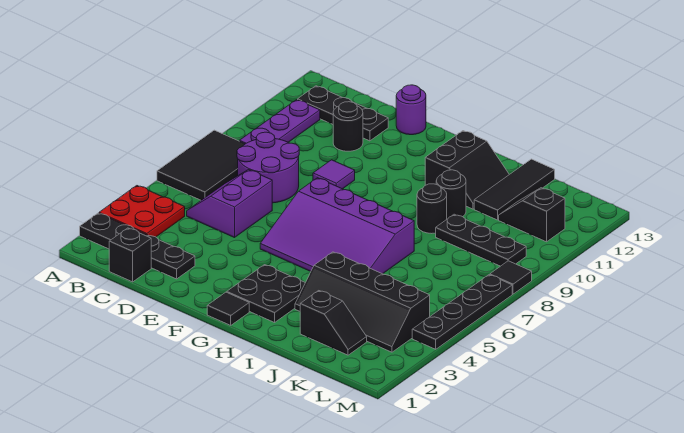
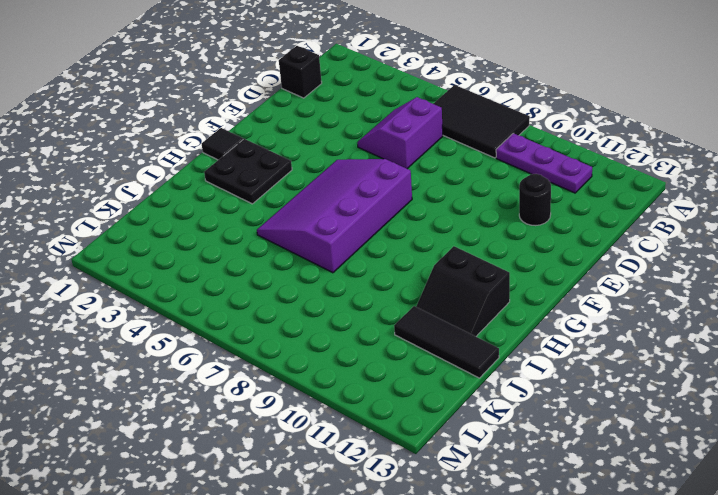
purple 2x2 slope [357,97,443,169] -> purple 2x2 slope turned to [187,170,272,238]
none -> black 1x4 plate [80,213,195,279]
none -> red 2x2 plate [99,186,185,237]
none -> black 1x3 plate [298,86,388,141]

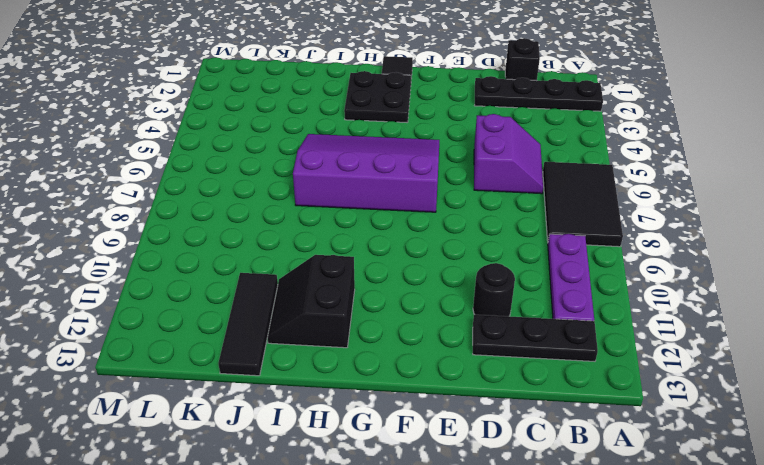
none -> red 2x2 plate [99,186,185,237]
none -> purple 2x2 round brick [237,132,299,203]
none -> purple 1x1 tile [313,160,355,189]

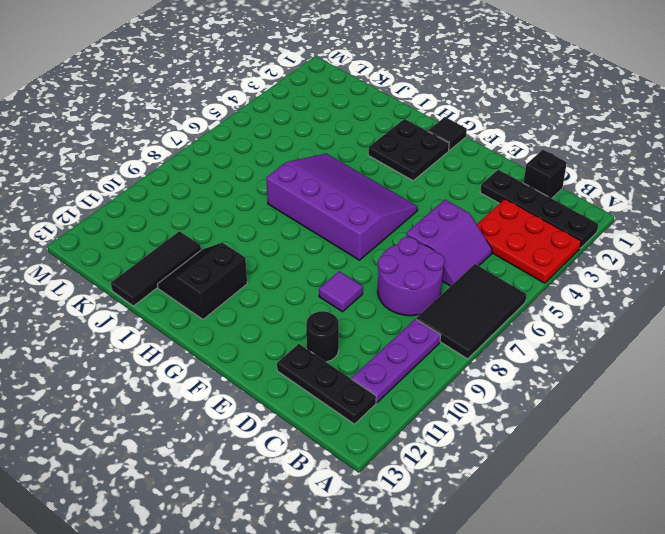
red 2x3 plate [477,199,581,283] -> red 2x2 plate [99,186,185,237]
none -> purple 1x1 round brick [396,85,426,135]
none -> black 2x4 slope [295,252,430,352]
none -> black 1x1 round brick [417,184,447,233]

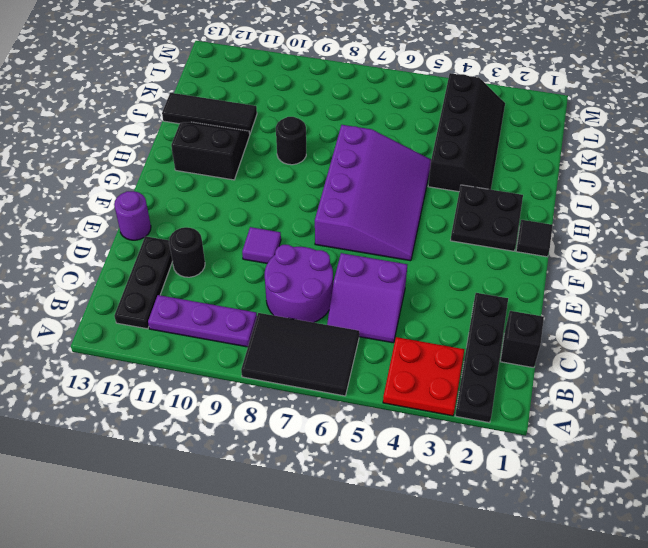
none -> black 1x1 round brick [436,170,466,219]
none -> black 1x2 slope [300,291,367,355]
none -> black 1x3 plate [436,214,526,266]

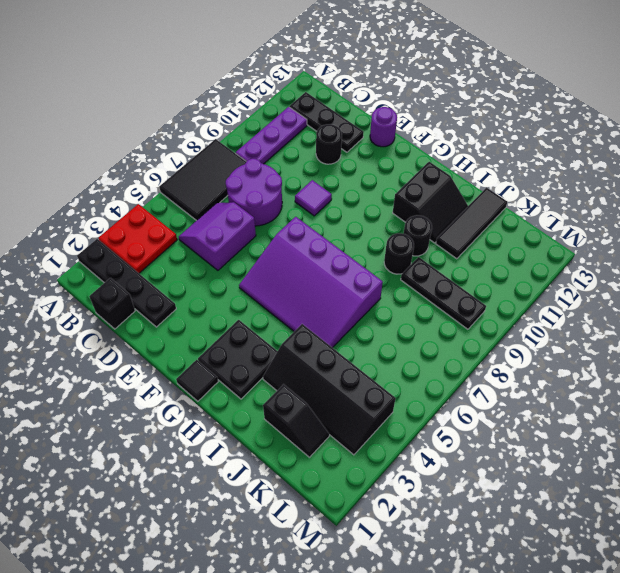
none -> black 1x2 slope [499,188,565,242]
none -> black 1x4 plate [412,275,512,349]
none -> black 1x1 tile [490,261,532,294]

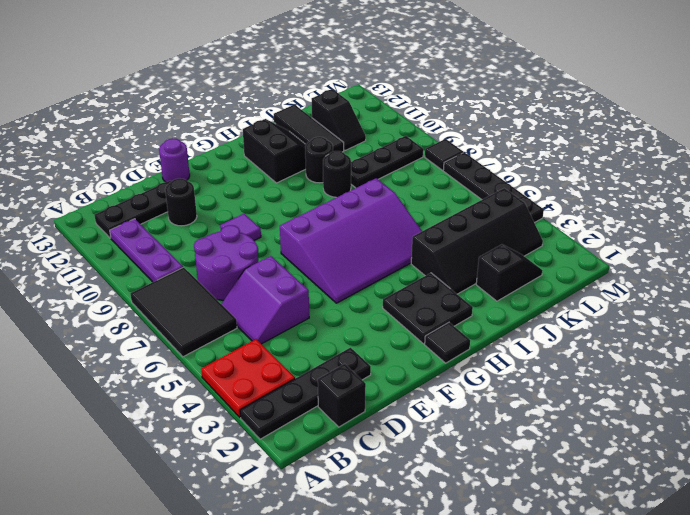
black 1x2 slope [312,89,366,150] -> black 1x2 slope turned to [499,188,565,242]

